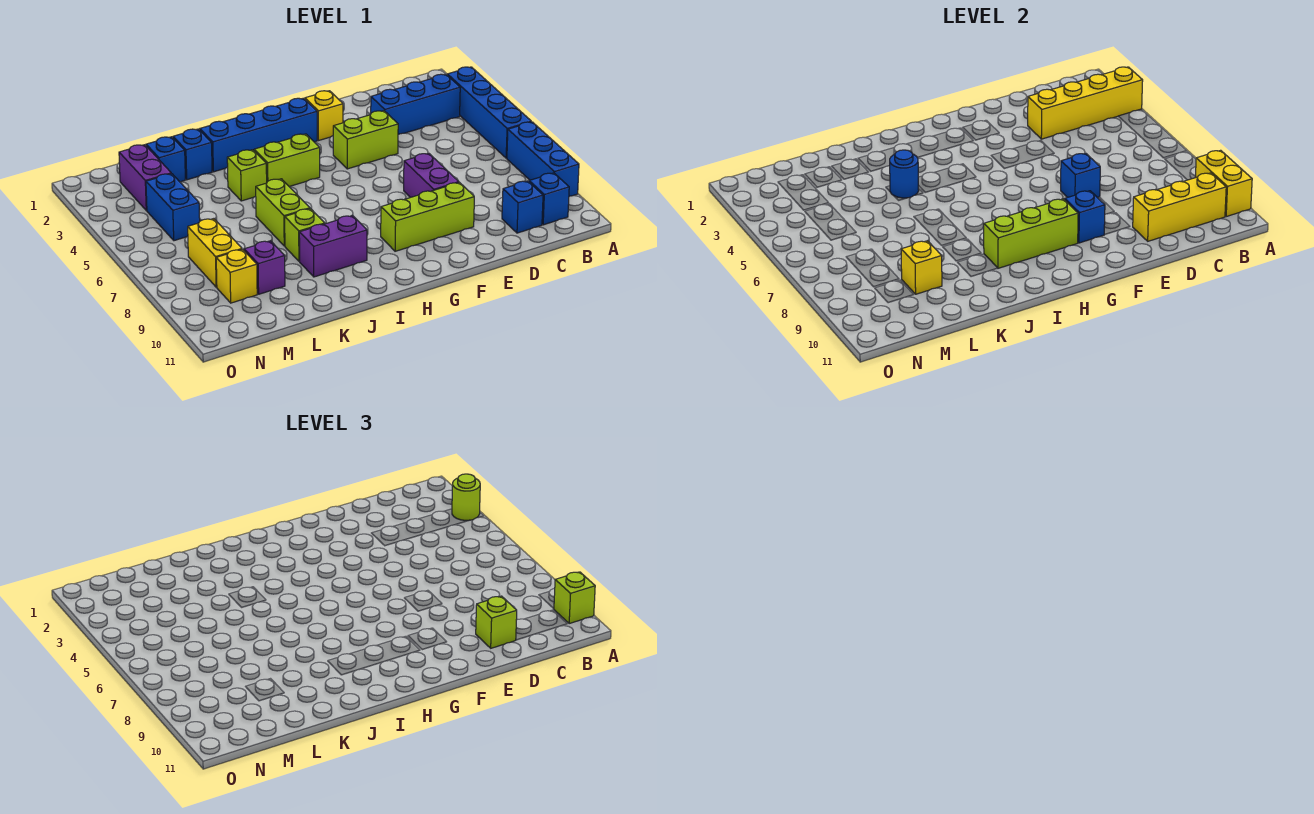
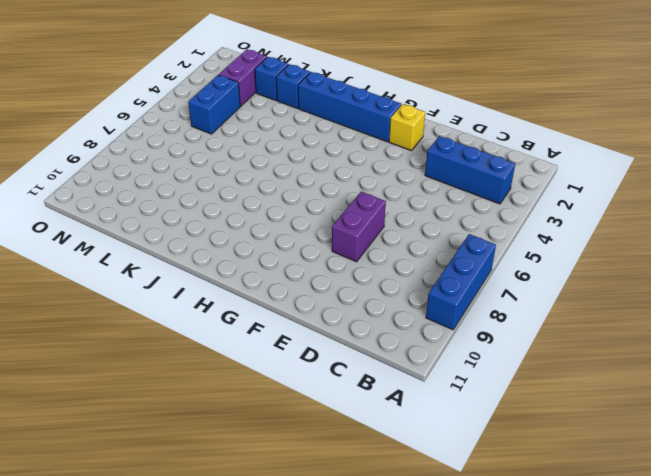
none -> blue 1x4 brick [447,67,531,158]
none -> blue 1x1 brick [529,173,569,225]
none -> blue 1x1 brick [502,181,543,233]
none -> lime 1x2 brick [333,111,398,169]

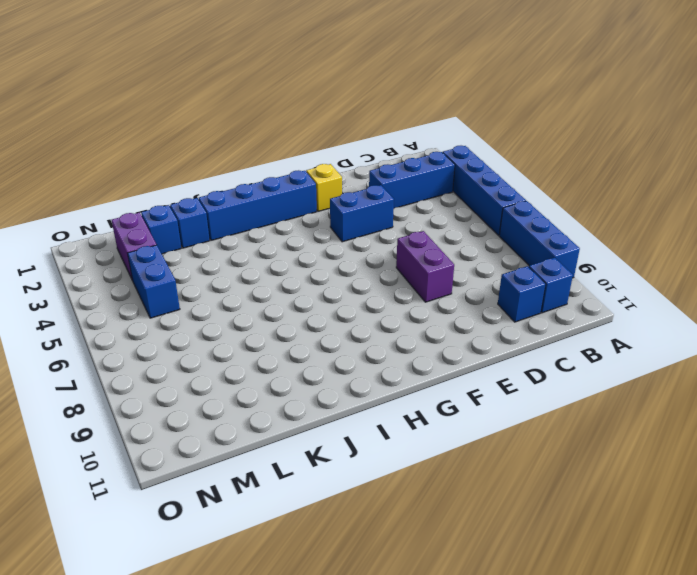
blue 1x2 brick [330,185,394,242] -> lime 1x2 brick [333,111,398,169]
none -> lime 1x3 brick [381,183,474,251]
none -> lime 1x2 brick [254,134,320,187]
none -> purple 1x2 brick [299,215,367,277]
none -> lime 1x1 brick [227,150,267,201]

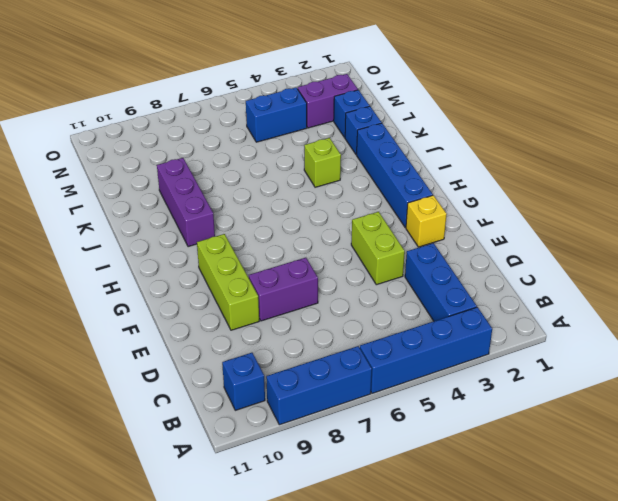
purple 1x3 brick [157,158,215,247] -> purple 1x2 brick [299,215,367,277]
none -> blue 1x1 brick [502,181,543,233]
none -> lime 1x2 brick [254,134,320,187]
none -> lime 1x2 brick [256,179,310,246]
none -> lime 1x1 brick [285,209,325,261]

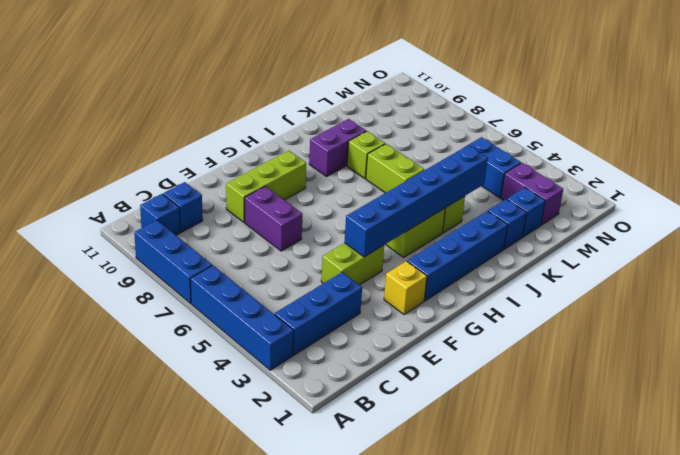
blue 1x6 brick [344,145,488,257] -> blue 1x1 round brick [890,150,919,198]
none -> purple 1x1 brick [244,241,285,294]
none -> yellow 1x2 brick [188,219,242,287]
none -> yellow 1x1 brick [216,249,257,303]
none -> yellow 1x4 brick [1028,67,1143,139]

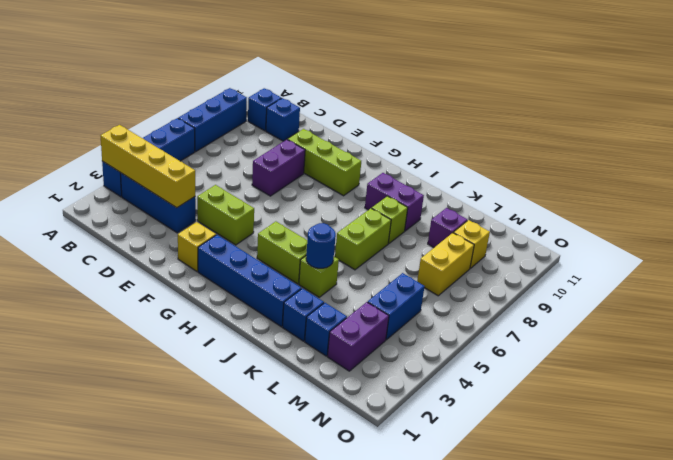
none -> yellow 1x2 brick [1195,150,1252,216]
none -> yellow 1x3 brick [1133,173,1226,241]
none -> blue 1x1 brick [1061,153,1100,198]
none -> blue 1x1 brick [1065,191,1105,243]

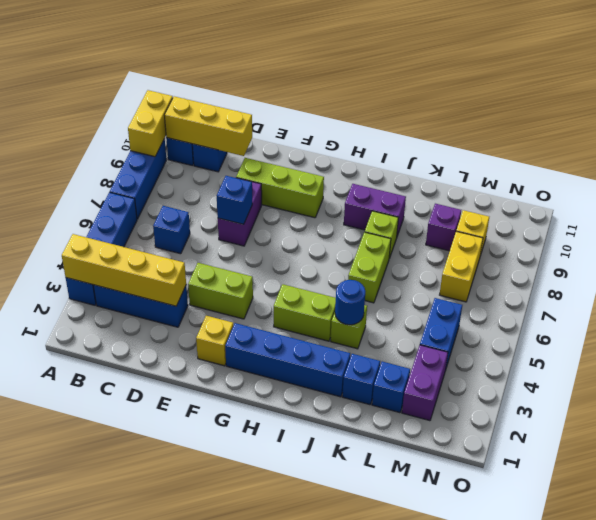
blue 1x1 brick [153,206,190,254] -> blue 1x1 brick moved to [1065,191,1105,243]
none -> lime 1x3 brick [984,199,1078,268]
none -> yellow 1x1 brick [901,241,942,294]
none -> lime 1x1 round brick [452,474,480,521]
none -> lime 1x1 brick [554,572,595,623]

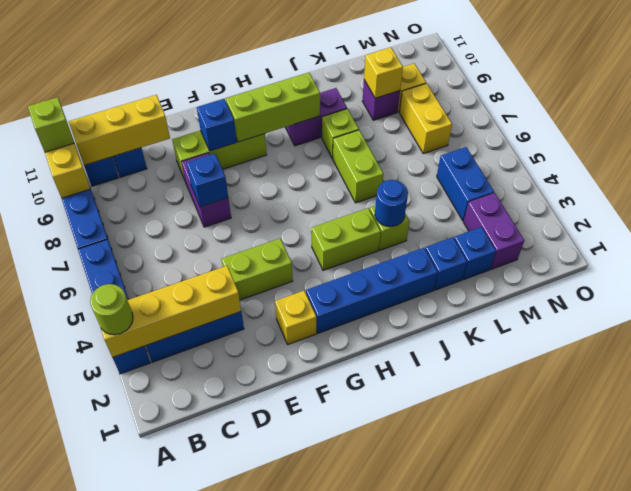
none -> lime 1x1 brick [476,596,517,648]

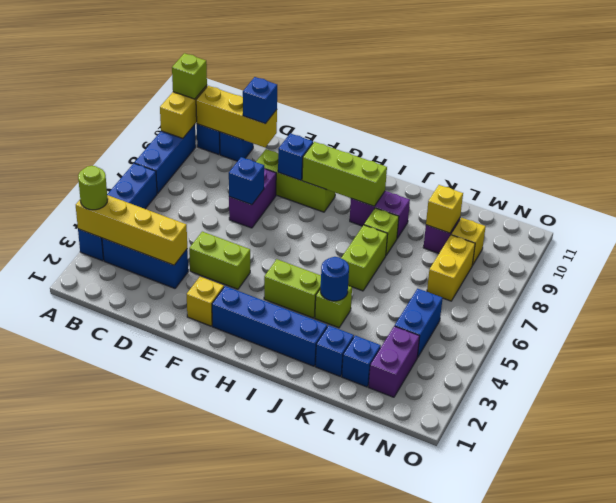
blue 1x1 brick [243,77,277,124] -> lime 1x1 brick [476,596,517,648]

